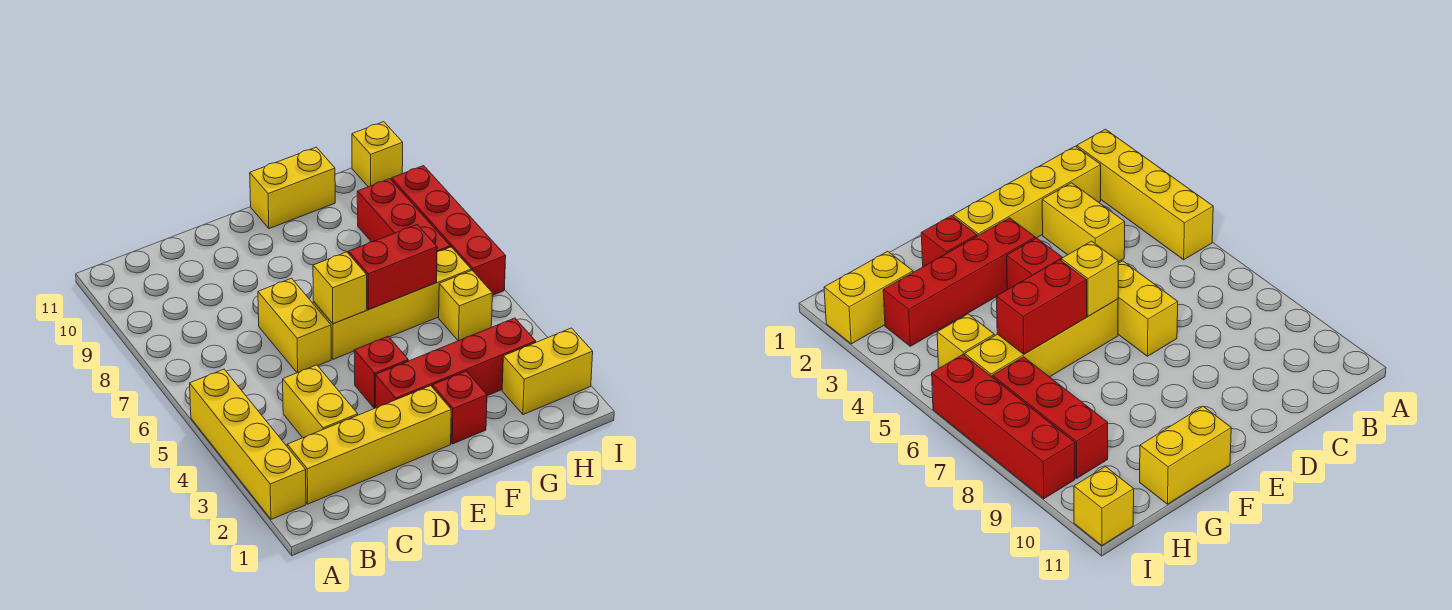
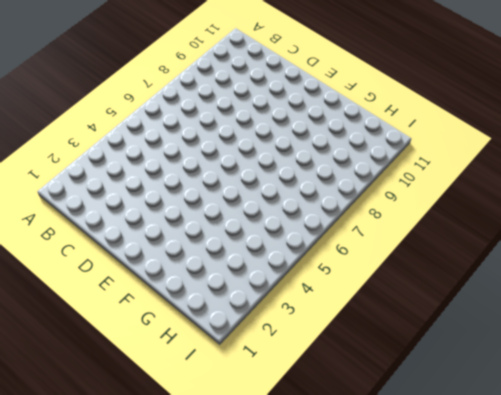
none -> yellow 1x4 brick [190,369,306,519]
none -> yellow 1x4 brick [287,386,451,504]
none -> yellow 1x2 brick [283,365,358,438]

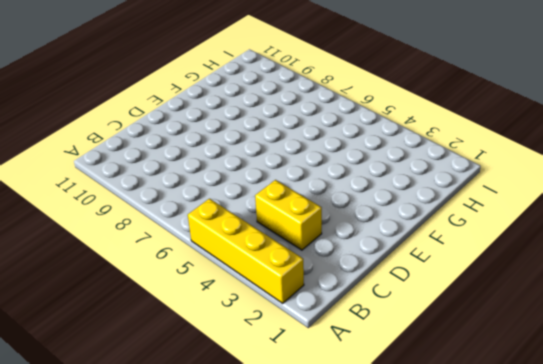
none -> yellow 1x4 brick [287,386,451,504]
none -> yellow 1x2 brick [258,278,331,373]
none -> red 1x4 brick [375,318,536,408]

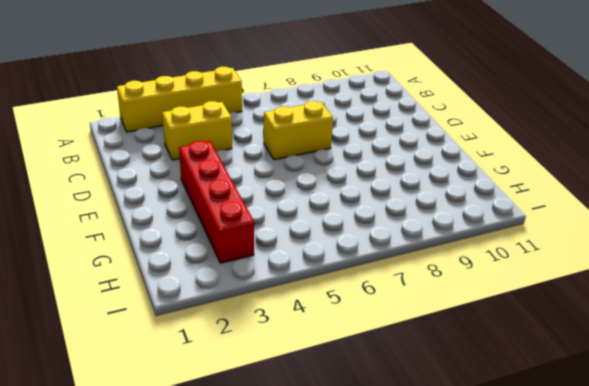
none -> yellow 1x4 brick [287,386,451,504]
none -> red 1x1 brick [354,336,408,408]
none -> yellow 1x4 brick [313,247,471,359]

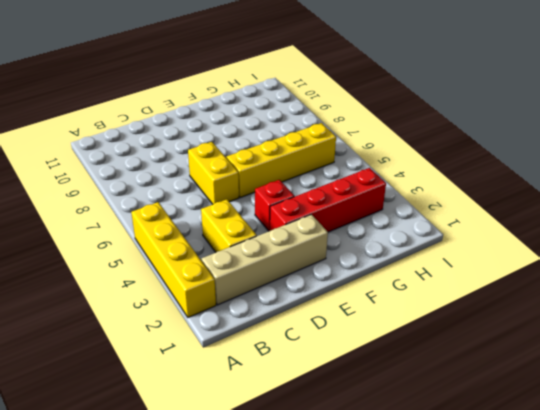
tan 1x4 brick [201,214,328,305] -> yellow 1x4 brick [287,386,451,504]
none -> red 1x1 brick [432,371,487,444]
none -> yellow 1x2 brick [250,147,335,229]
none -> yellow 1x2 brick [502,328,593,415]

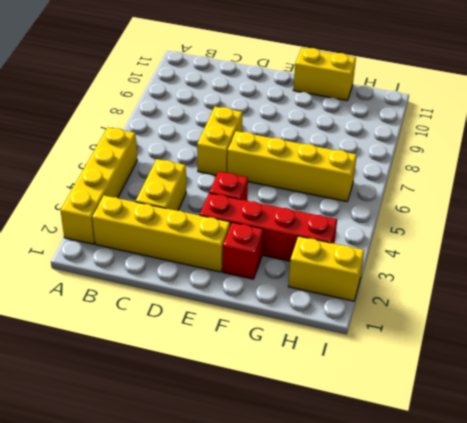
none -> yellow 1x1 brick [439,270,492,341]
none -> red 1x3 brick [357,179,450,252]
none -> red 1x4 brick [392,166,506,295]

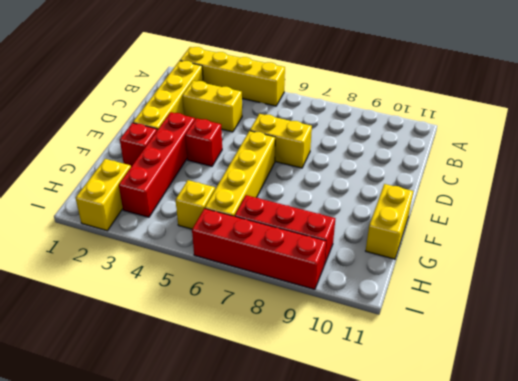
none -> yellow 1x1 brick [352,122,403,187]
none -> yellow 1x1 brick [313,252,367,324]
none -> red 1x2 brick [349,225,437,310]

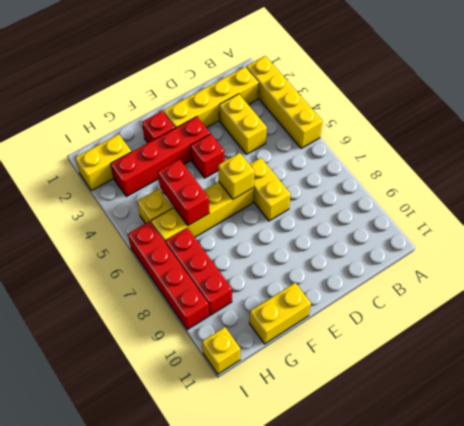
red 1x2 brick [158,159,209,225] -> red 1x2 brick turned to [349,225,437,310]

